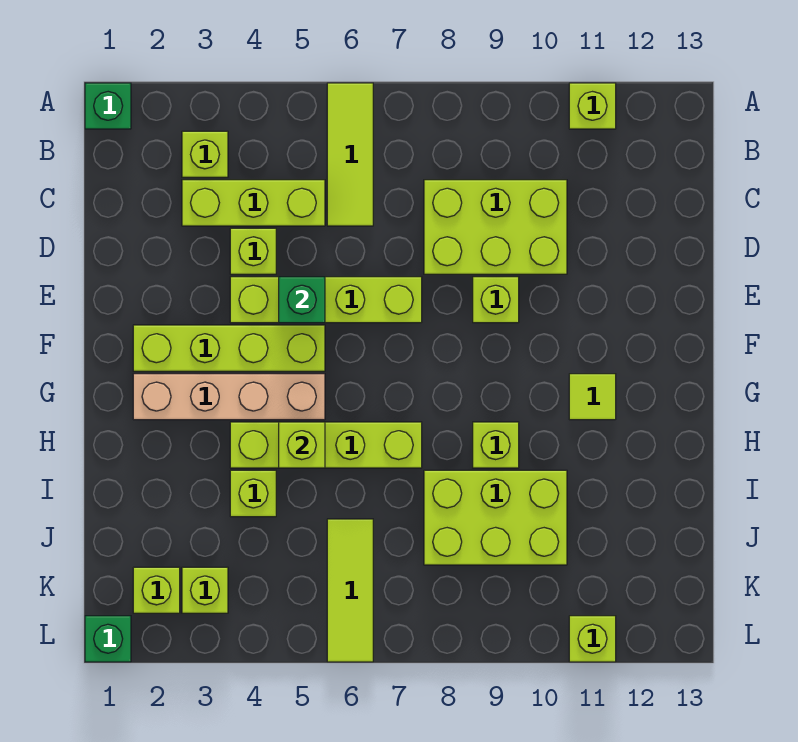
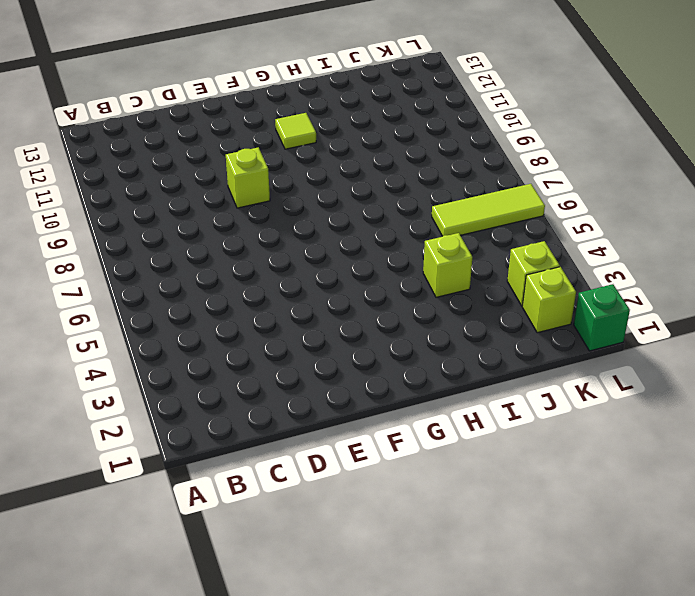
none -> green 1x1 brick [85,83,131,129]
none -> lime 1x3 tile [327,83,373,226]
none -> lime 1x1 brick [569,83,616,129]

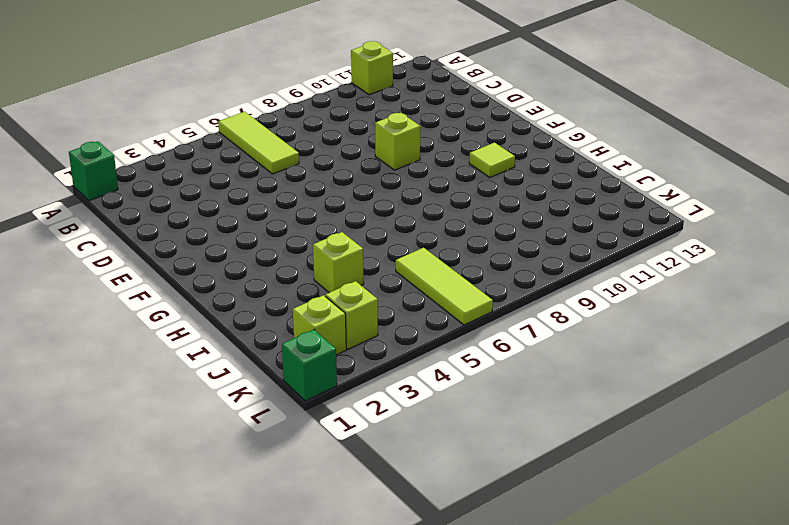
none -> lime 1x1 brick [182,131,228,177]
none -> lime 1x3 brick [182,180,325,226]
none -> lime 2x3 brick [424,180,567,274]

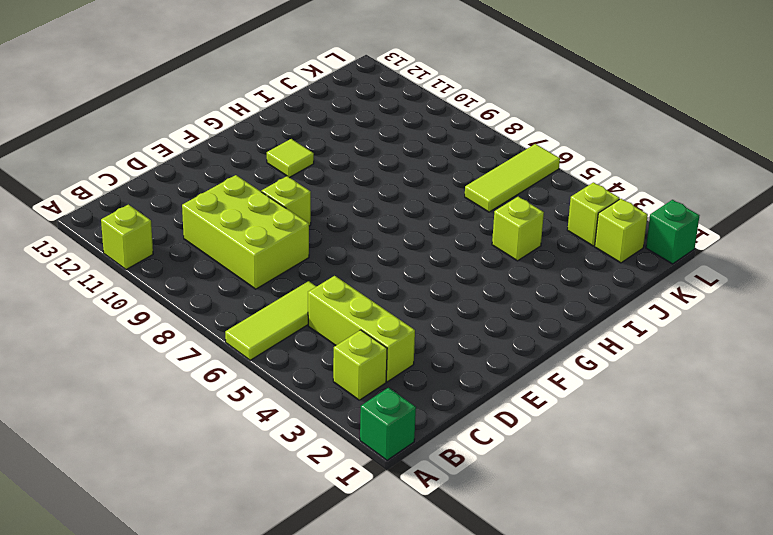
none -> lime 1x1 brick [230,228,276,274]
none -> lime 1x4 brick [230,277,422,323]
none -> lime 1x4 brick [133,325,325,371]

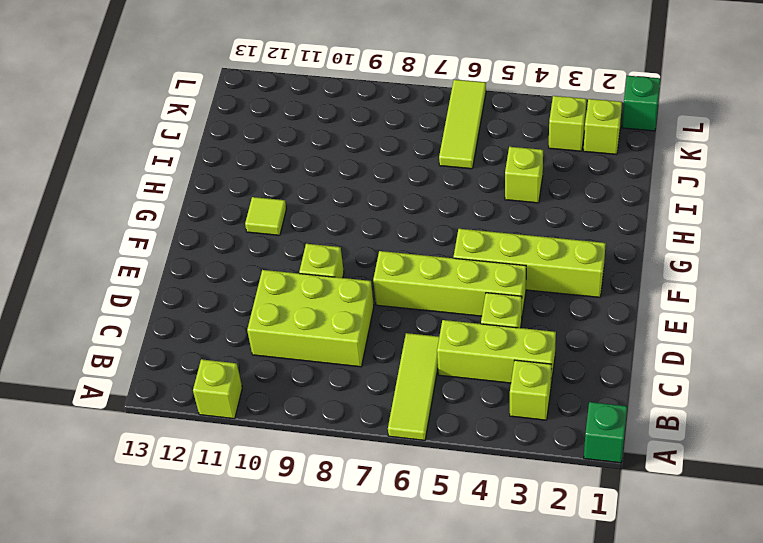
none -> tan 1x4 brick [133,374,325,420]
none -> lime 1x4 brick [230,422,422,468]
none -> lime 1x1 brick [473,422,519,468]

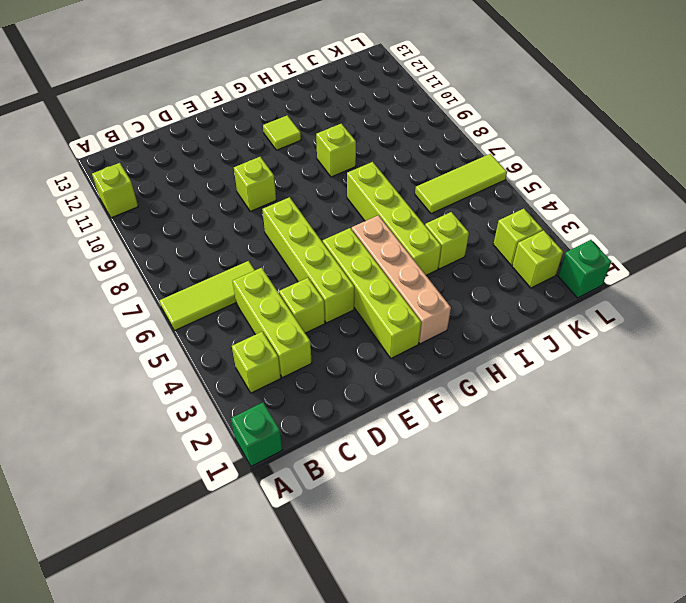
none -> lime 2x3 brick [424,180,567,274]
none -> lime 2x3 brick [424,470,567,565]
none -> lime 1x1 brick [569,616,616,662]

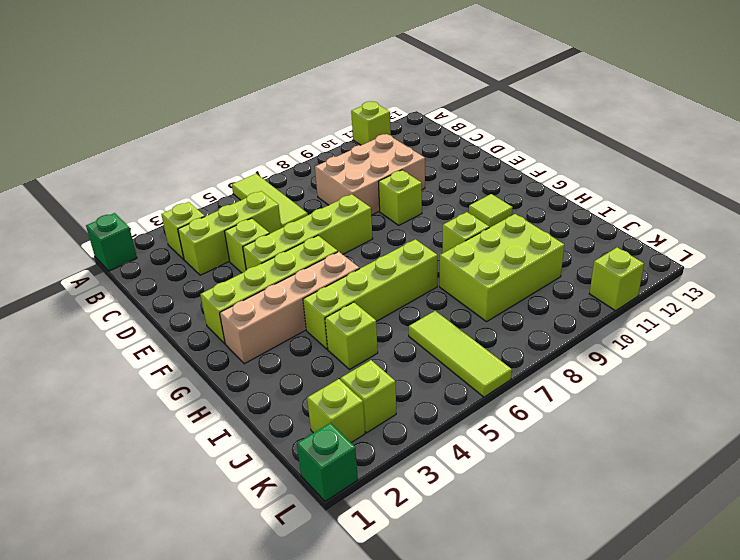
tan 2x3 brick [315,134,425,215] -> lime 2x3 brick [424,180,567,274]
none -> green 1x1 brick [279,277,325,323]
none -> lime 1x1 brick [279,422,325,468]

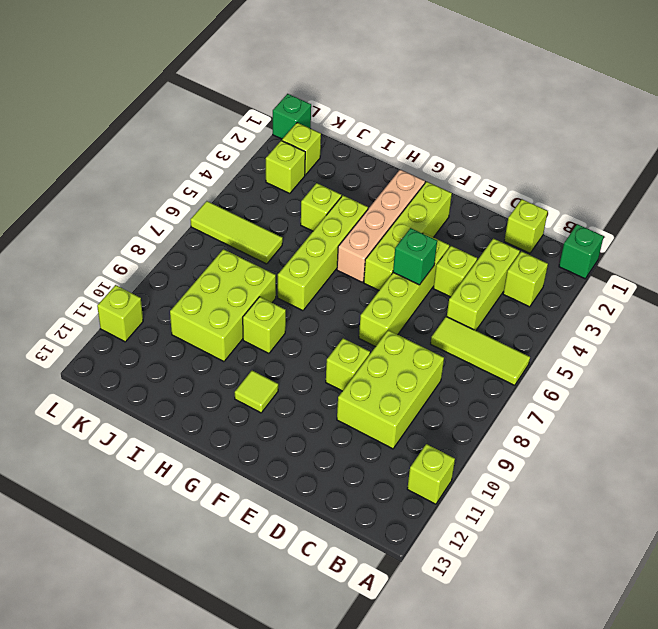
lime 1x1 brick [504,199,548,253] -> lime 1x1 brick moved to [279,422,325,468]

